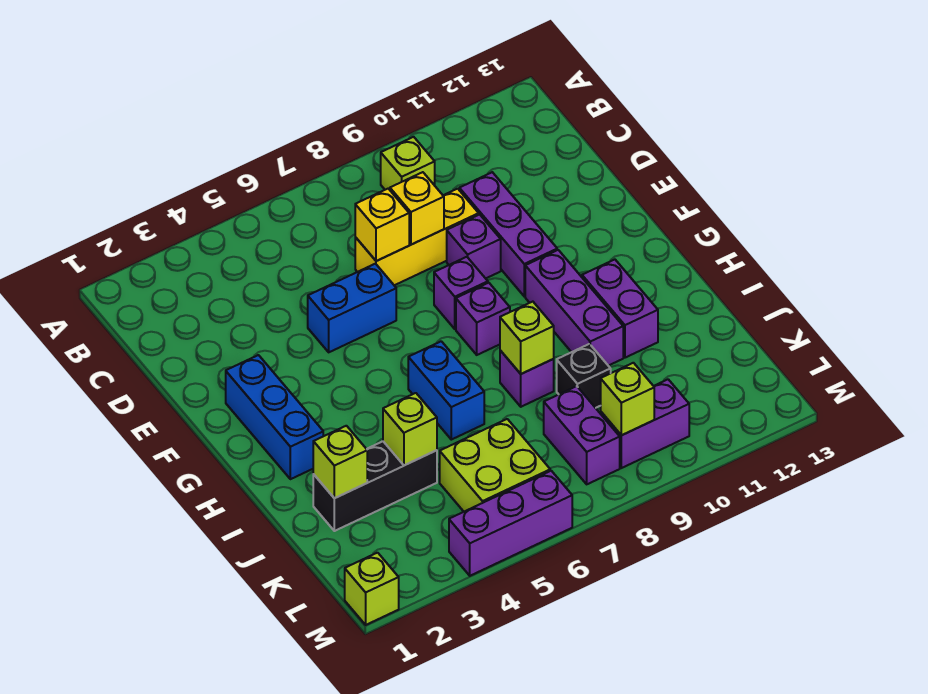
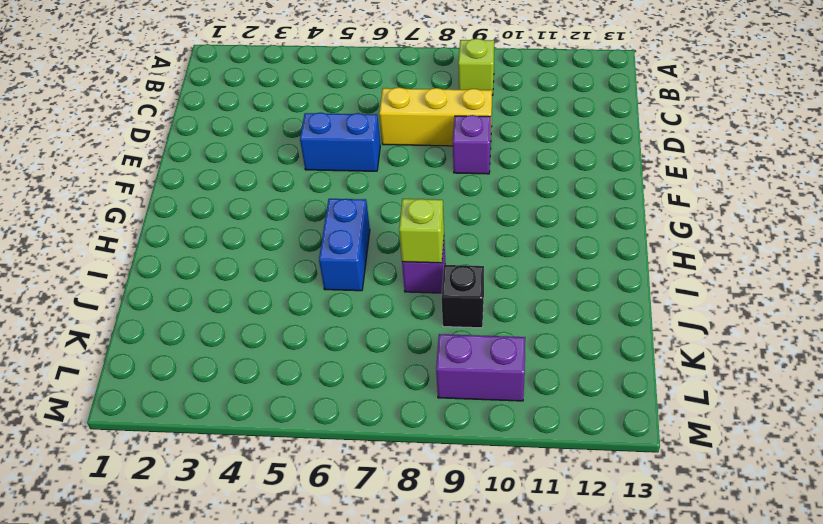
none -> purple 1x3 brick [459,172,557,296]
none -> blue 1x3 brick [226,355,323,479]
none -> purple 1x1 brick [434,257,488,329]

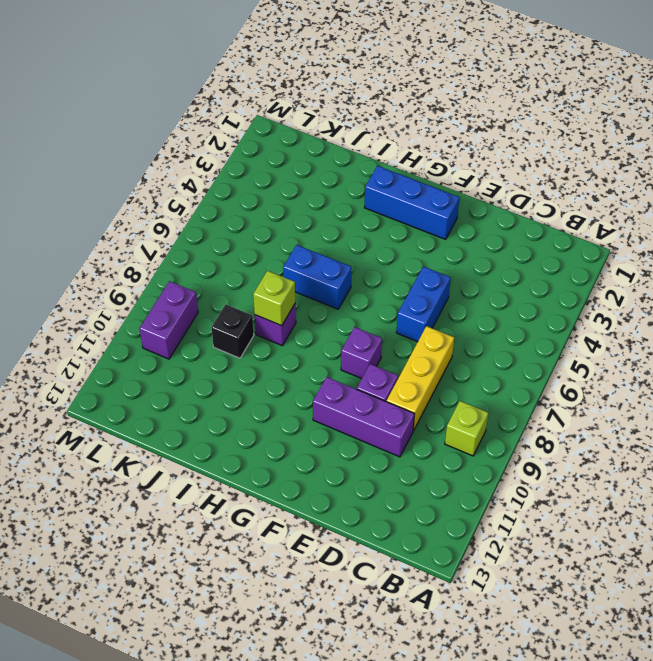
none -> purple 1x1 brick [456,283,510,355]
none -> purple 1x3 brick [525,250,623,366]
none -> purple 1x2 brick [582,260,658,358]

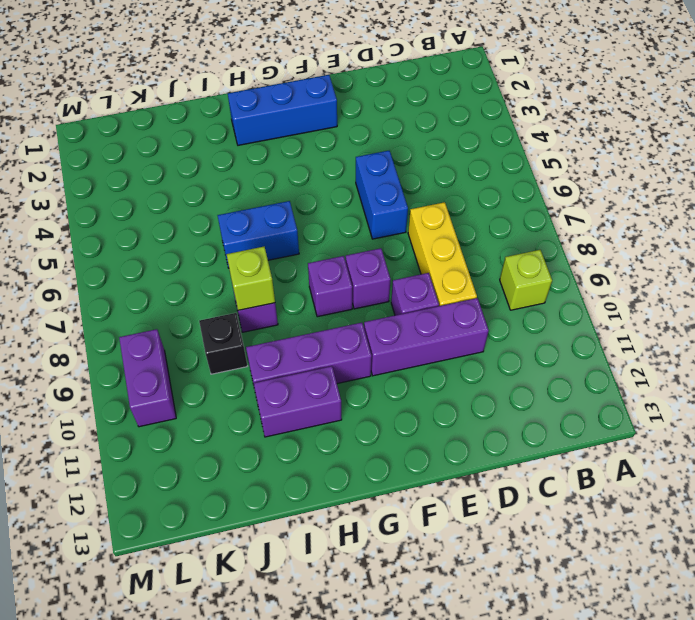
none -> black 1x3 brick [313,441,437,531]
none -> lime 2x2 brick [440,419,550,512]
none -> purple 1x2 brick [544,386,620,484]

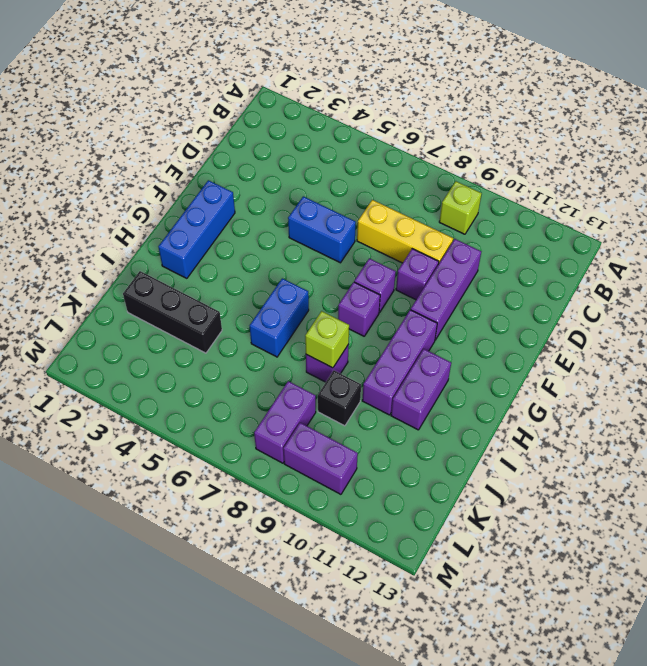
none -> lime 2x2 brick [440,419,550,512]
none -> lime 1x1 brick [345,553,399,625]
none -> purple 1x3 brick [449,471,572,576]

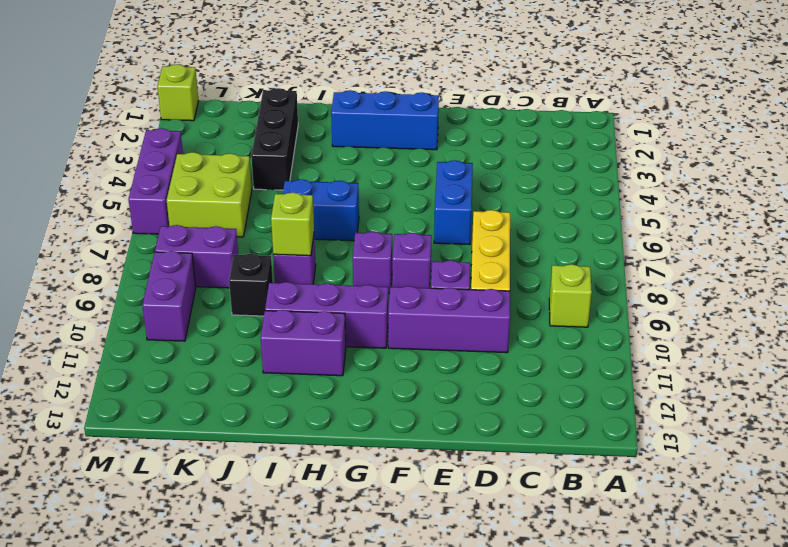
none -> yellow 1x1 brick [355,189,409,261]
none -> yellow 1x1 brick [390,172,444,245]
none -> lime 1x1 brick [313,426,367,498]

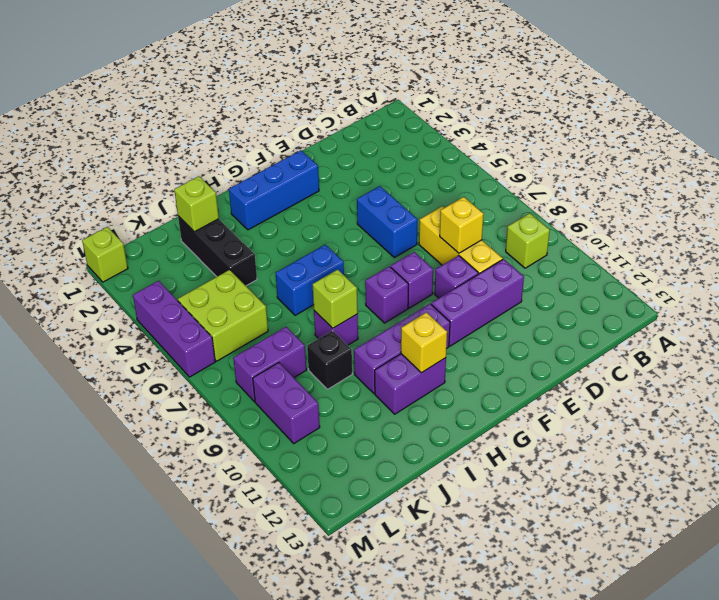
yellow 1x1 brick [401,312,447,373] -> yellow 1x1 brick moved to [355,189,409,261]
none -> lime 1x1 brick [383,393,437,465]
none -> lime 1x1 brick [601,363,654,435]

